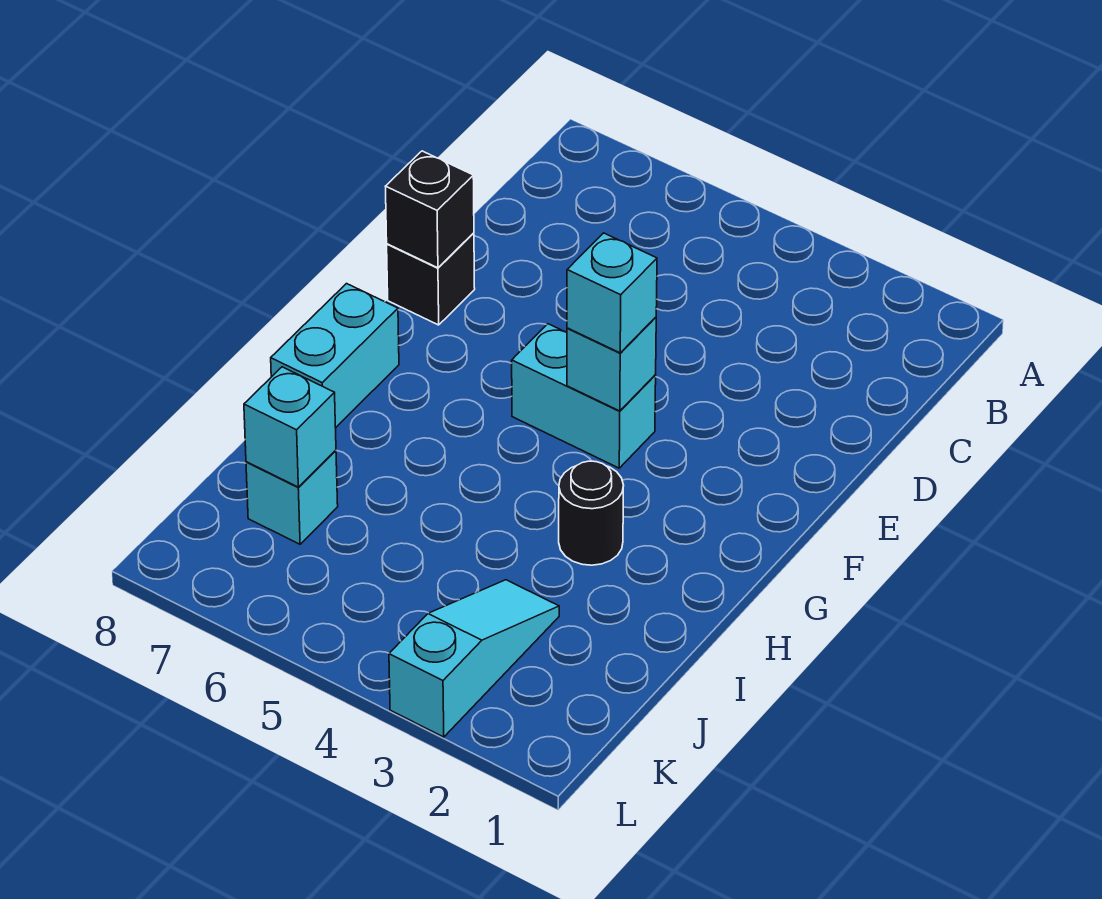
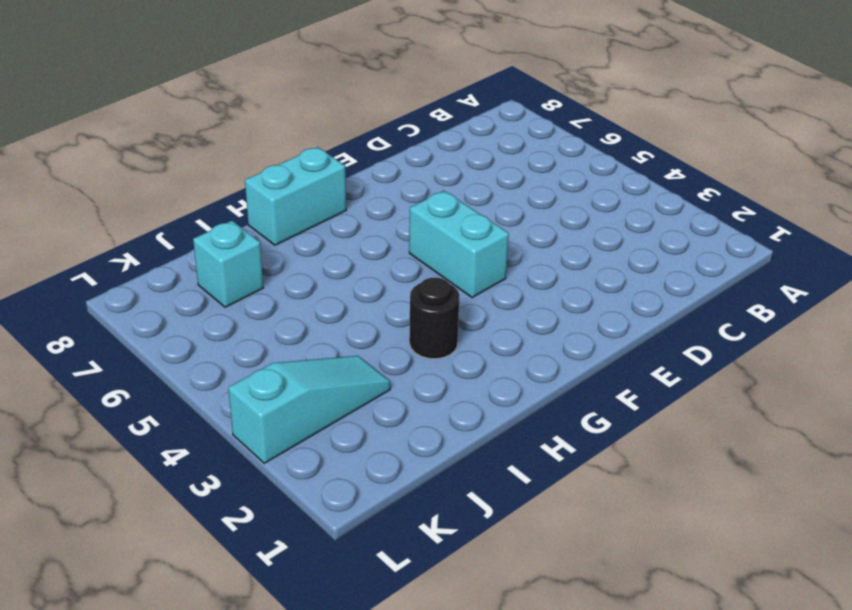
none -> black 1x1 brick [387,233,475,325]
none -> black 1x1 brick [385,151,474,268]

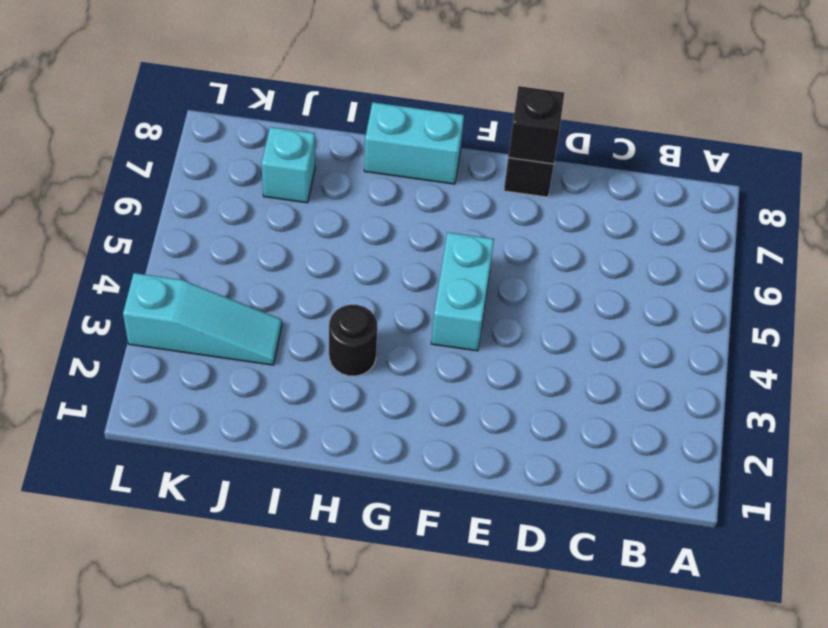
none -> cyan 1x1 brick [567,317,656,411]
none -> cyan 1x1 brick [244,367,336,487]

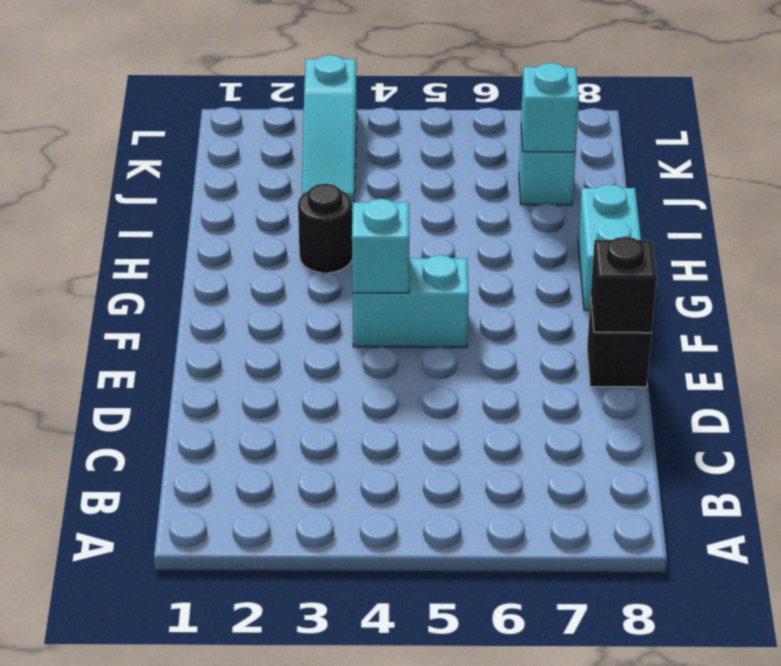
none -> cyan 1x1 brick [567,233,657,353]

